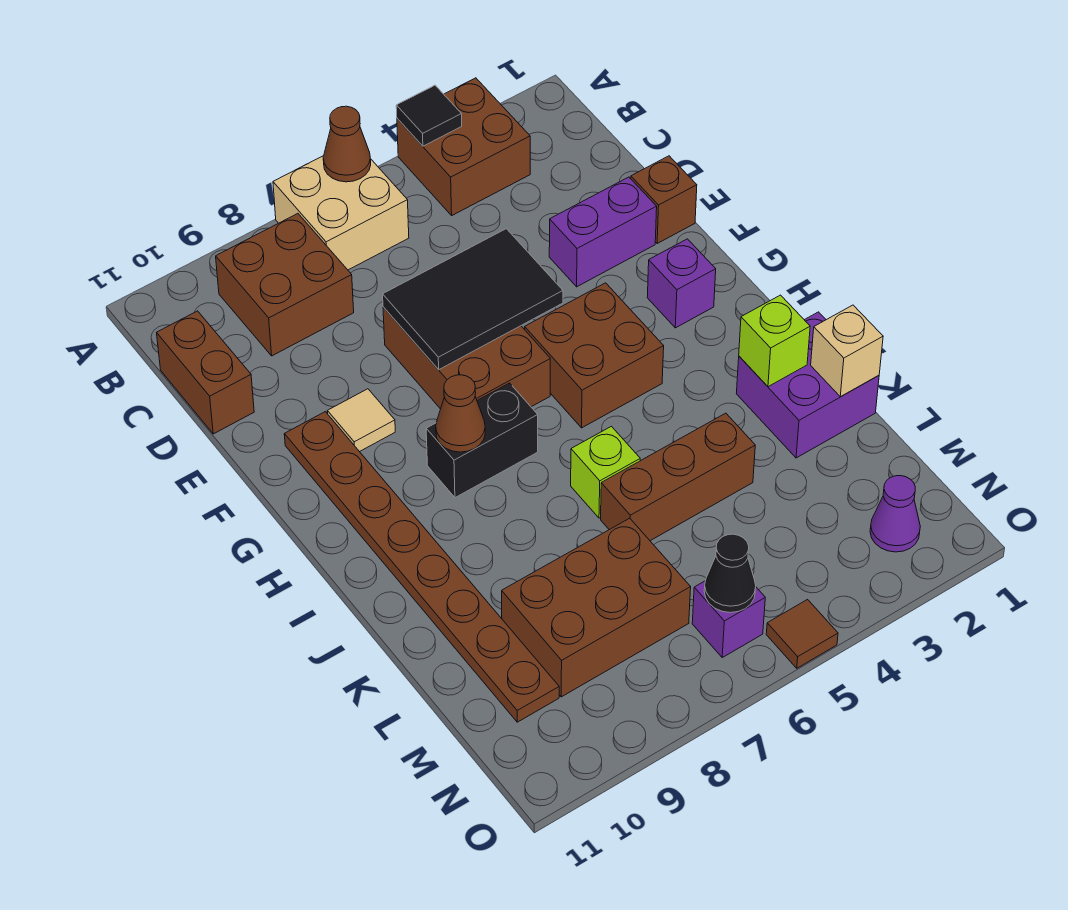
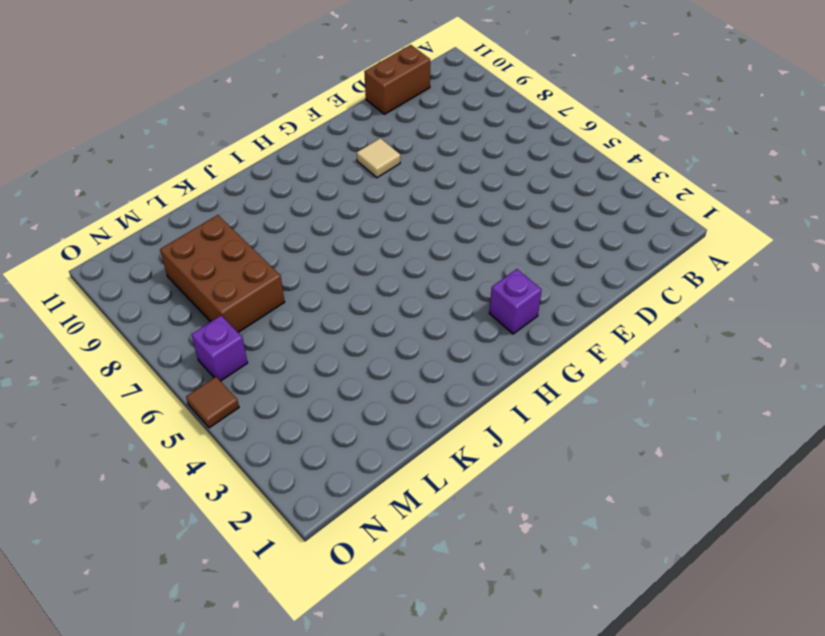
none -> brown 2x2 brick [397,78,530,215]
none -> tan 2x2 brick [273,156,409,270]
none -> brown 2x2 brick [216,214,354,356]

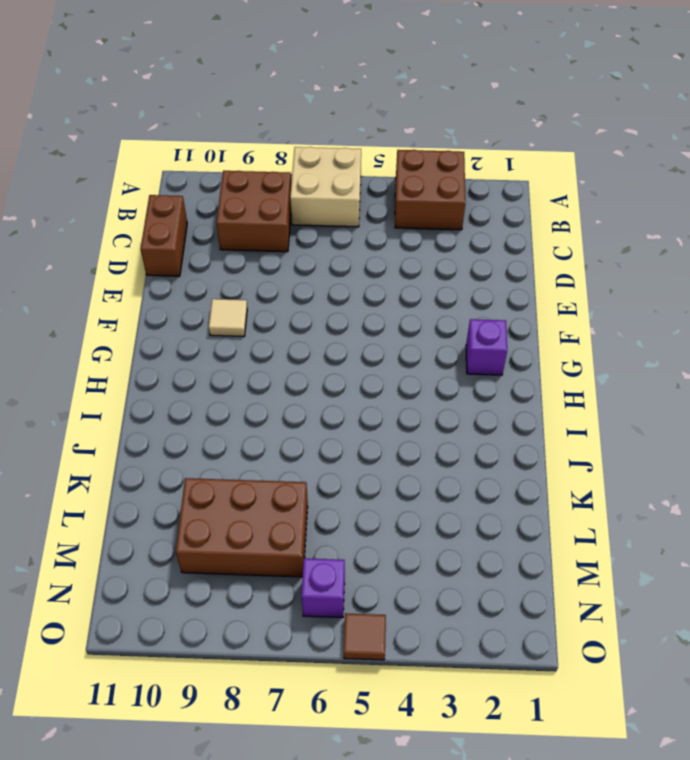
none -> brown 1x1 brick [631,156,697,243]
none -> purple 1x2 brick [549,177,657,287]
none -> brown 2x3 brick [383,307,550,409]

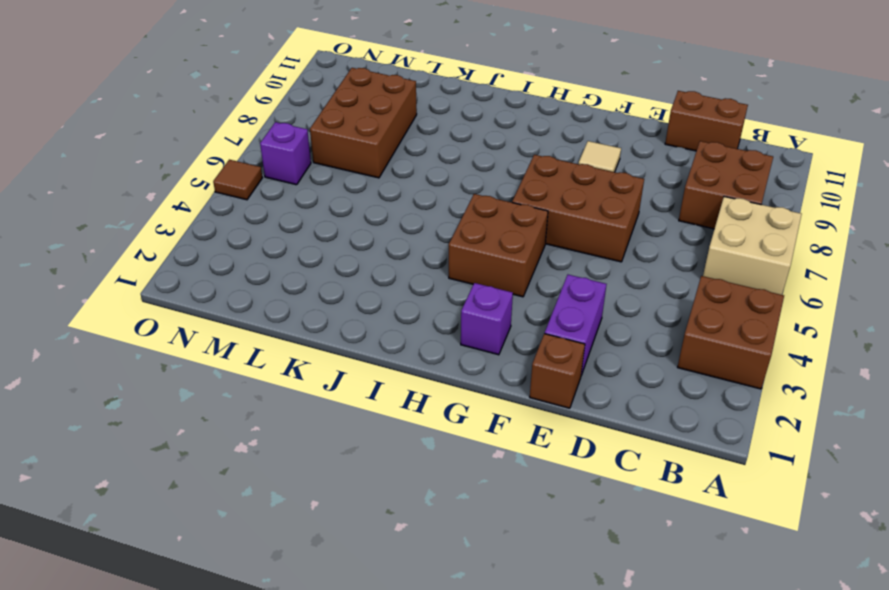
none -> brown 1x8 plate [284,412,559,722]
none -> black 1x2 brick [426,383,538,498]
none -> purple 2x2 brick [736,312,879,458]

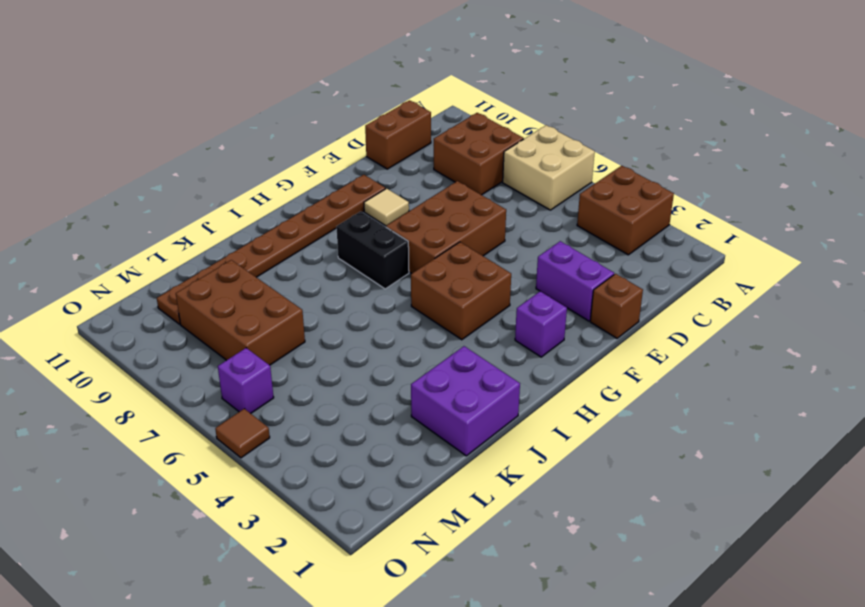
none -> lime 1x1 brick [571,426,640,518]
none -> brown 1x3 brick [601,413,755,541]
none -> purple 1x1 cone [870,476,920,552]

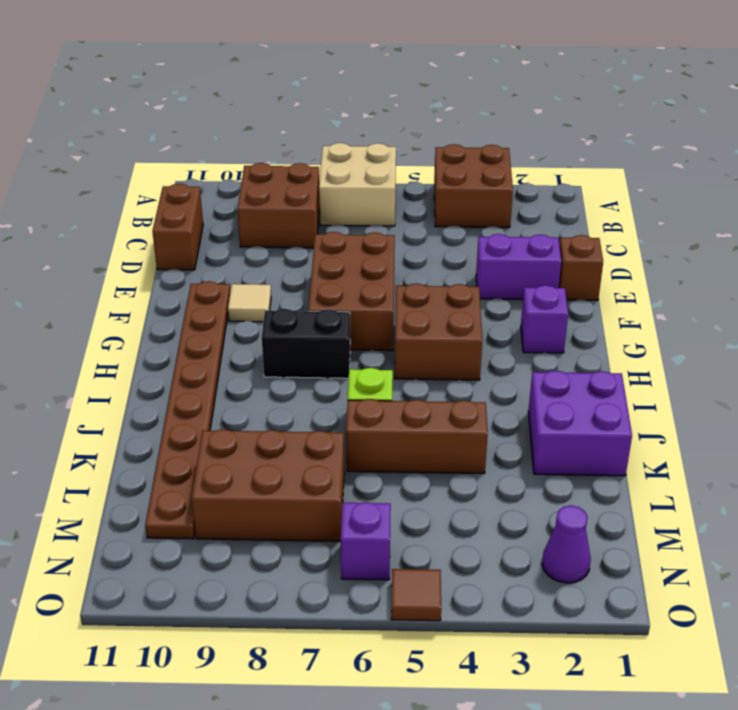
none -> black 1x1 tile [396,85,462,146]
none -> brown 1x1 cone [323,106,371,182]
none -> black 2x3 tile [383,229,563,370]

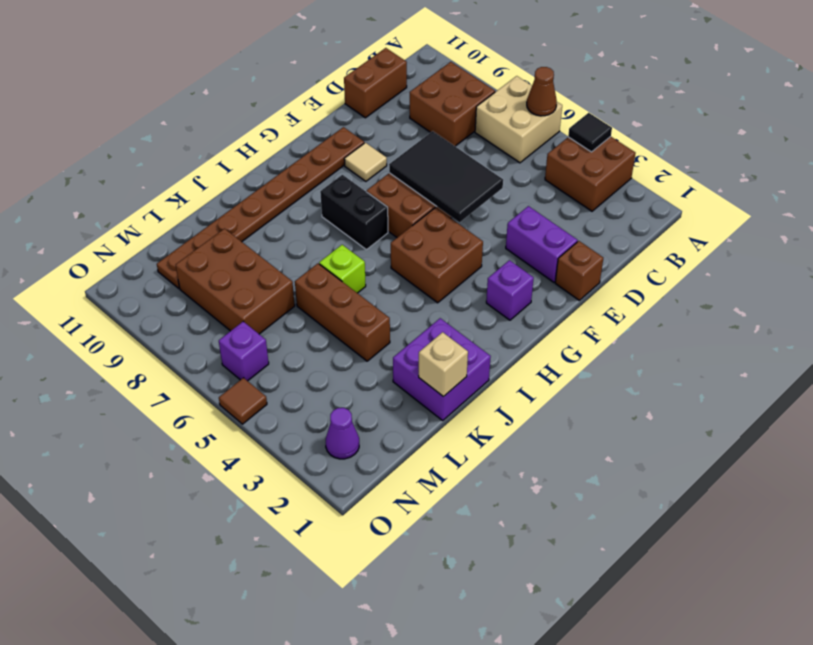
none -> brown 1x1 cone [436,375,485,452]
none -> lime 1x1 brick [739,295,810,387]
none -> black 1x1 cone [704,534,756,613]

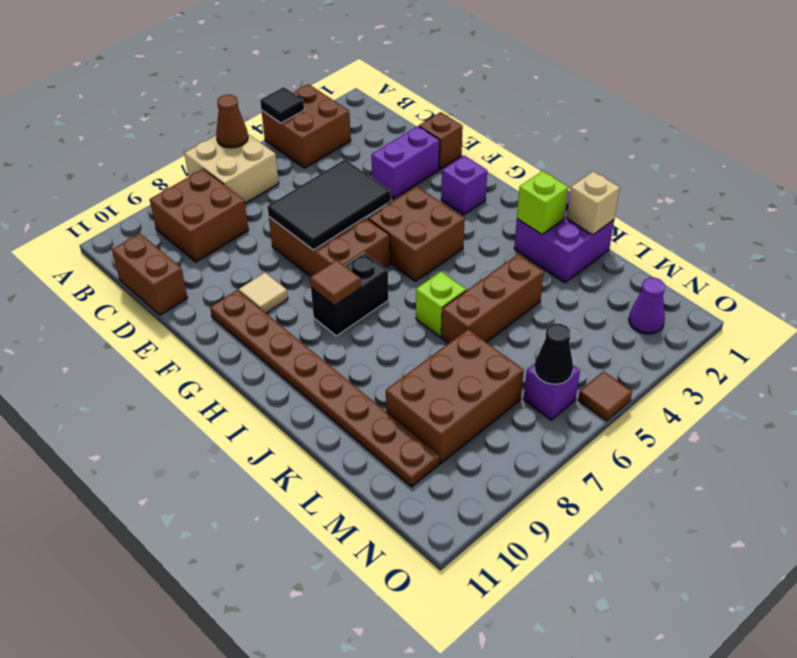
brown 1x1 tile [310,260,361,306] -> brown 1x1 cone [436,375,485,452]

